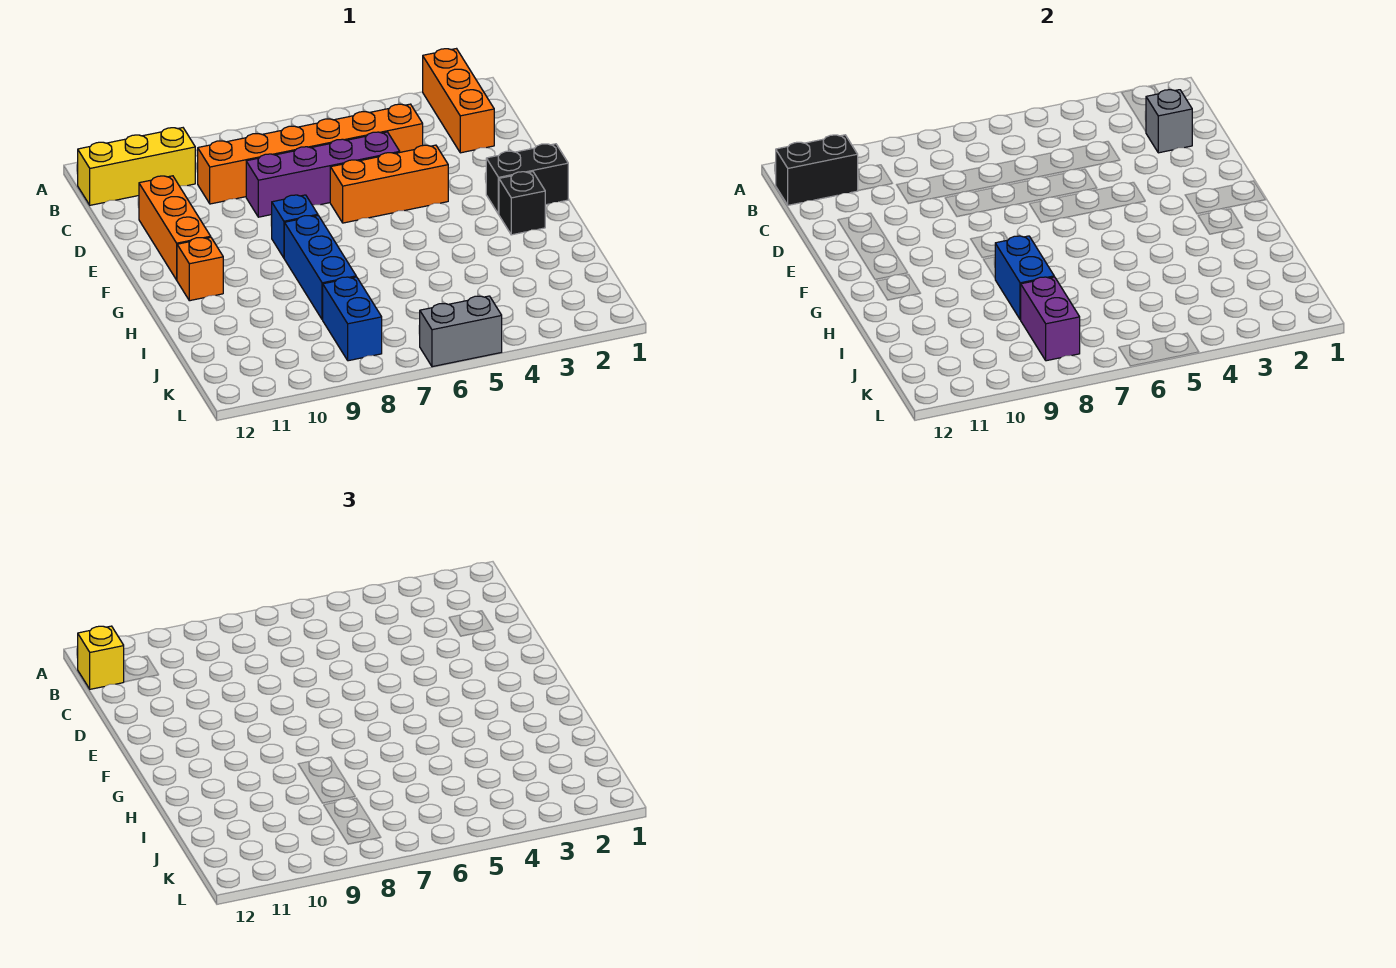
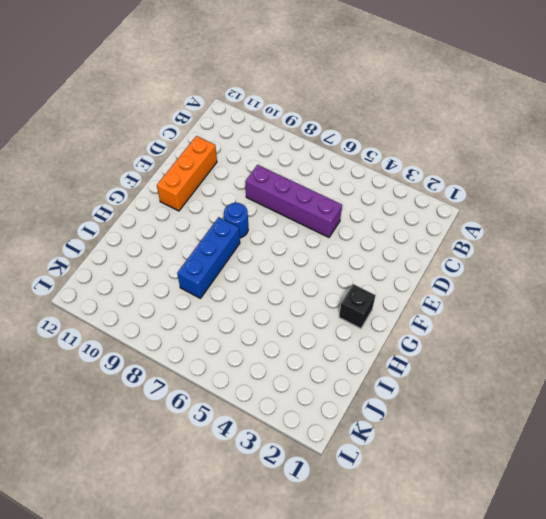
blue 1x1 round brick [224,203,248,238] -> blue 1x1 brick [272,195,318,258]
none -> orange 1x3 brick [423,49,494,153]
none -> yellow 1x3 brick [78,128,195,205]
none -> orange 1x6 brick [198,104,423,204]

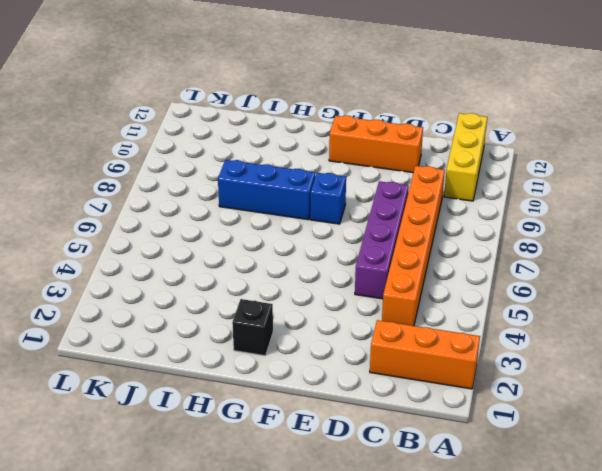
none -> orange 1x3 brick [330,145,448,223]
none -> black 1x2 brick [486,144,568,214]
none -> orange 1x1 brick [177,237,223,301]

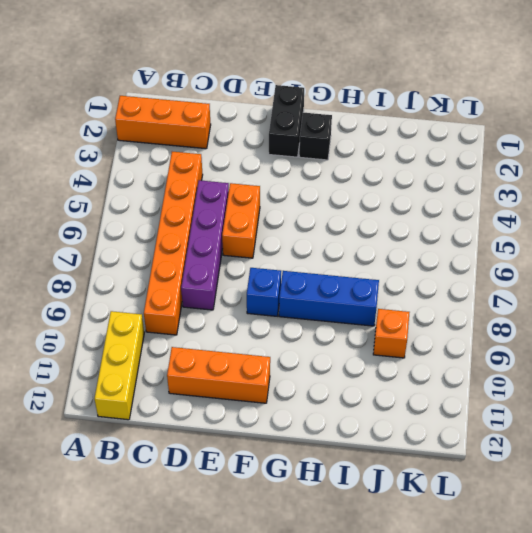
orange 1x2 brick [222,183,260,258] -> orange 1x3 brick [330,145,448,223]
orange 1x1 brick [373,309,410,358] -> orange 1x1 brick moved to [177,237,223,301]
none -> blue 1x2 brick [323,277,382,361]
none -> grey 1x2 brick [420,296,502,367]
none -> black 1x2 brick [776,135,858,205]

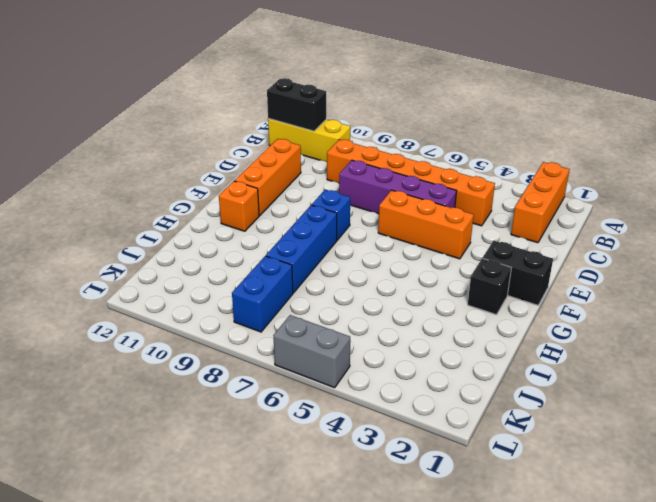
none -> grey 1x1 brick [1146,90,1192,153]
none -> blue 1x2 brick [995,236,1054,320]
none -> purple 1x2 brick [1021,277,1080,361]

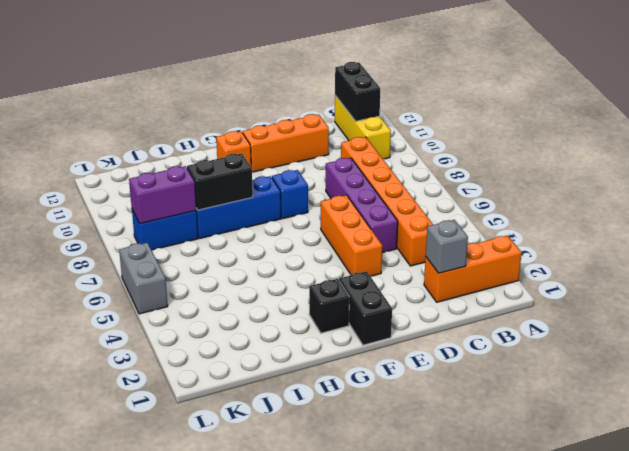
black 1x2 brick [187,154,253,210] -> blue 1x2 brick [995,236,1054,320]
none -> yellow 1x1 brick [78,626,124,689]

